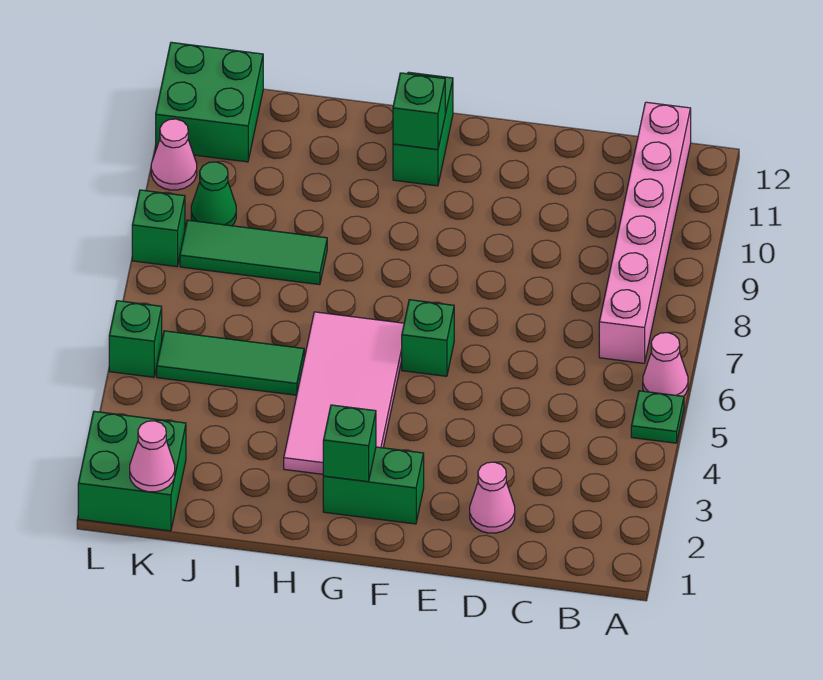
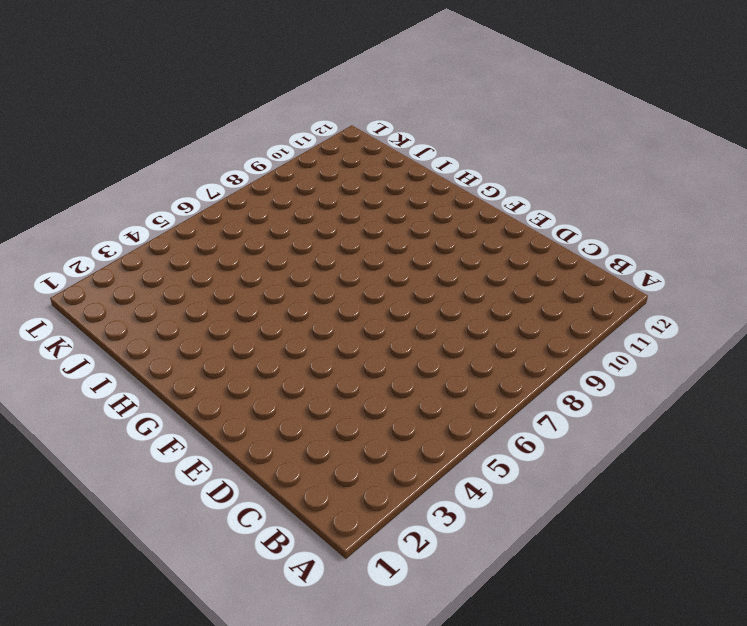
none -> green 1x1 plate [631,391,684,443]
none -> pink 1x1 cone [643,333,688,396]
none -> pink 1x6 brick [599,102,691,363]

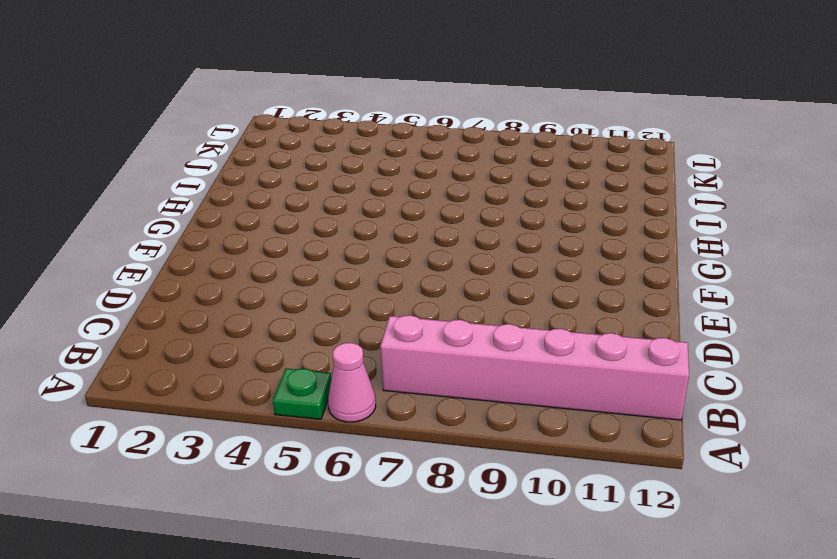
none -> pink 1x1 cone [470,462,515,533]
none -> green 1x2 brick [323,447,424,524]
none -> green 1x1 brick [402,300,454,376]

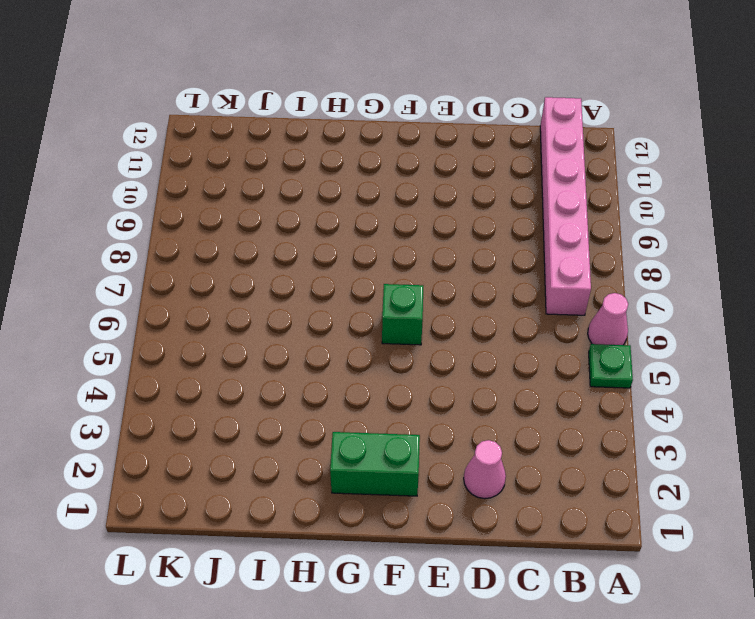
none -> pink 2x4 tile [284,312,404,474]
none -> green 1x2 brick [393,72,453,186]
none -> green 1x3 tile [157,331,304,395]

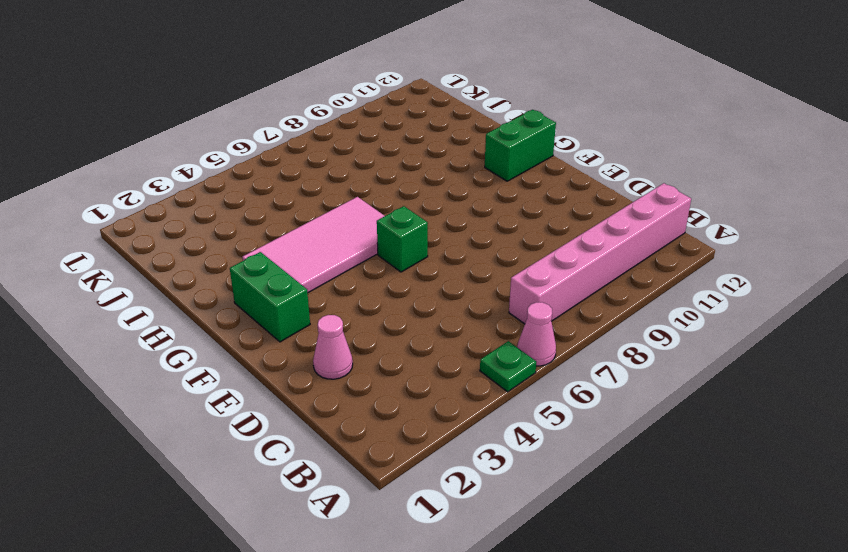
none -> green 1x3 tile [157,331,304,395]
none -> green 1x3 tile [180,220,327,285]
none -> green 2x2 brick [78,411,186,531]

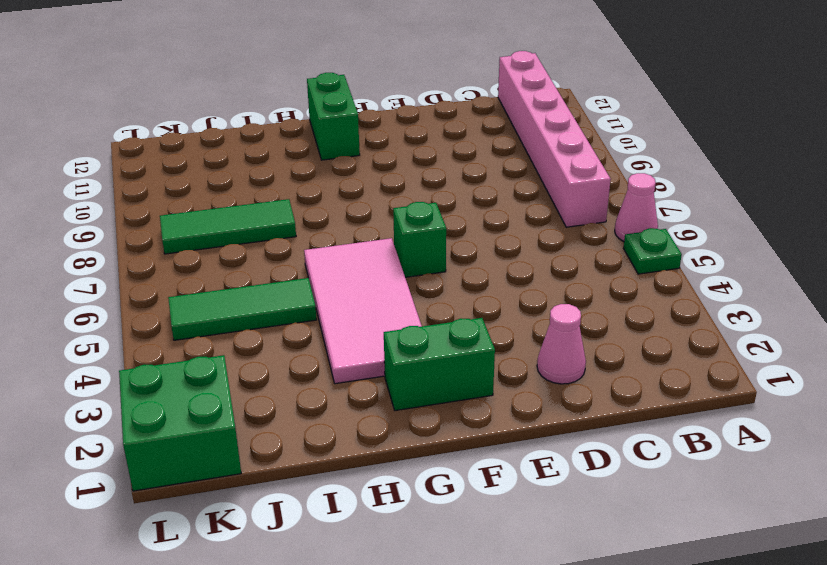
none -> green 1x1 cone [191,162,236,226]
none -> green 2x2 brick [156,42,263,162]
none -> green 1x1 brick [109,301,162,377]

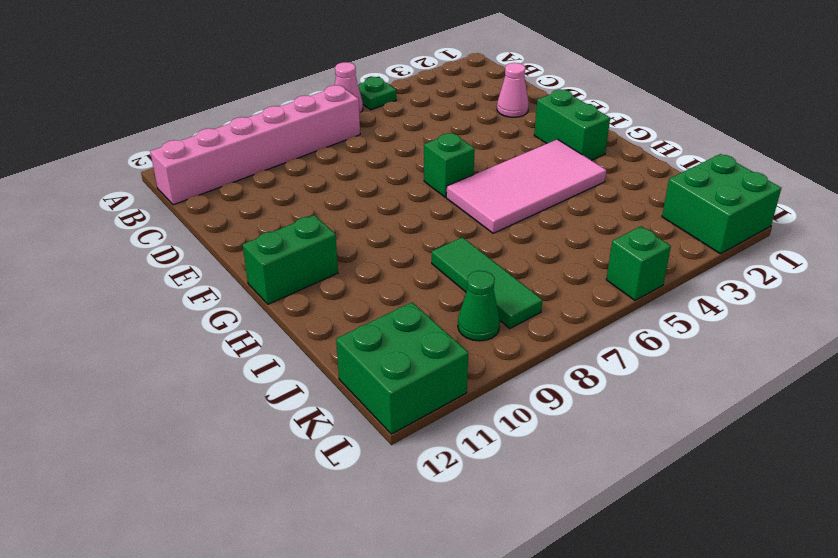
none -> green 1x3 tile [157,331,304,395]
none -> green 1x1 brick [132,190,185,267]
none -> pink 1x1 cone [151,119,197,190]

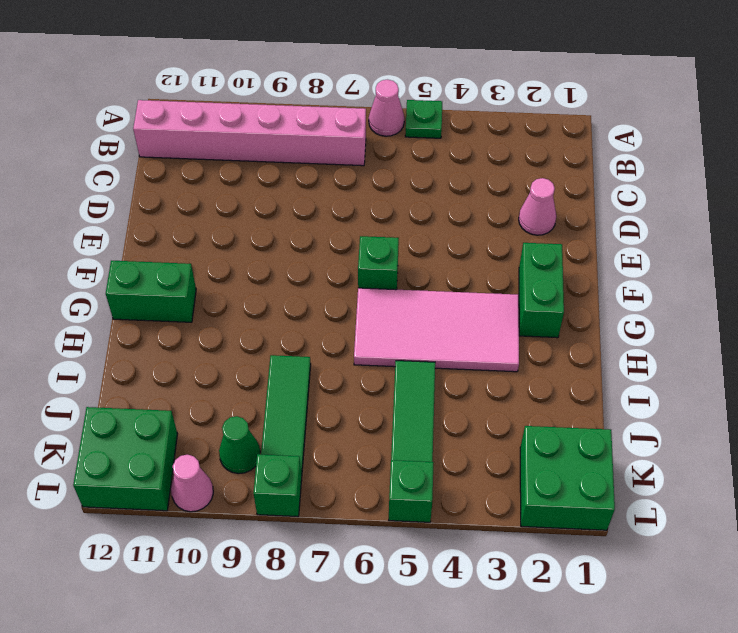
none -> green 1x1 brick [323,405,376,482]
none -> green 1x1 brick [393,73,445,150]
none -> pink 1x1 cone [130,421,175,492]

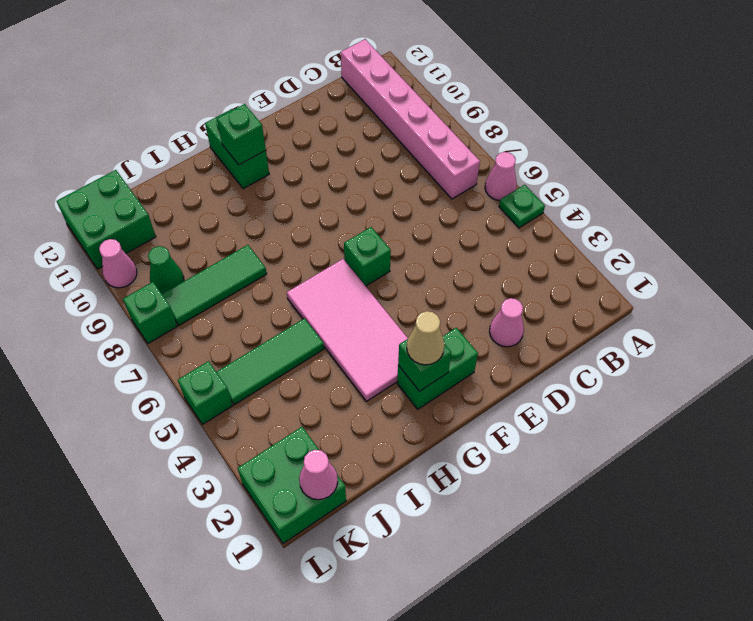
tan 1x1 cone [407,311,444,365] -> none

